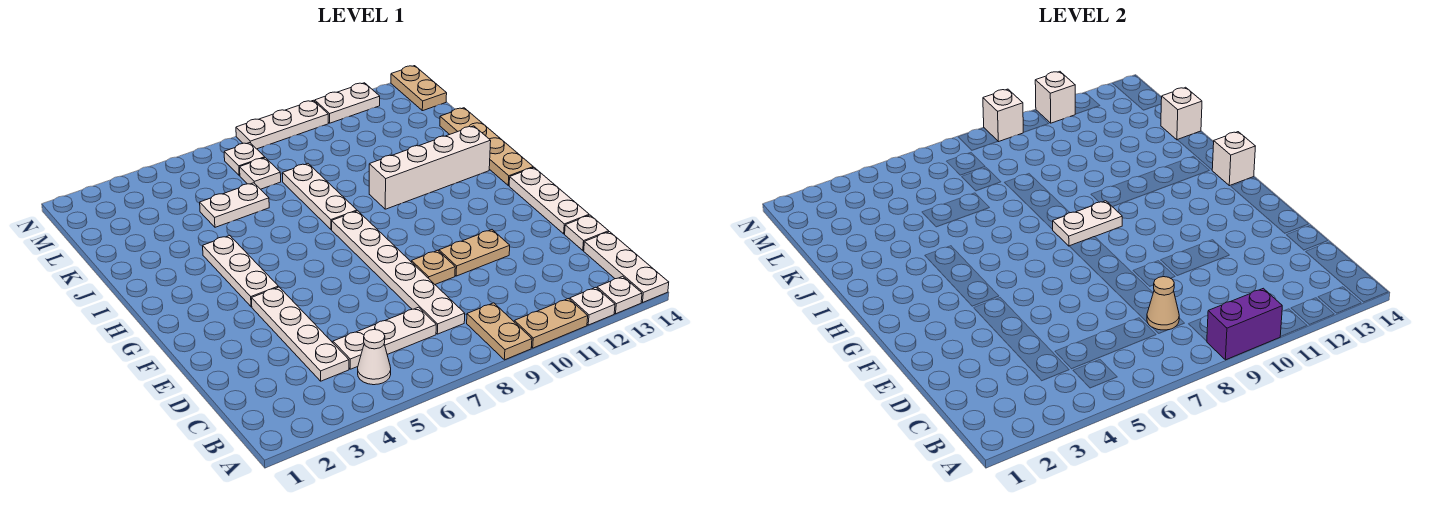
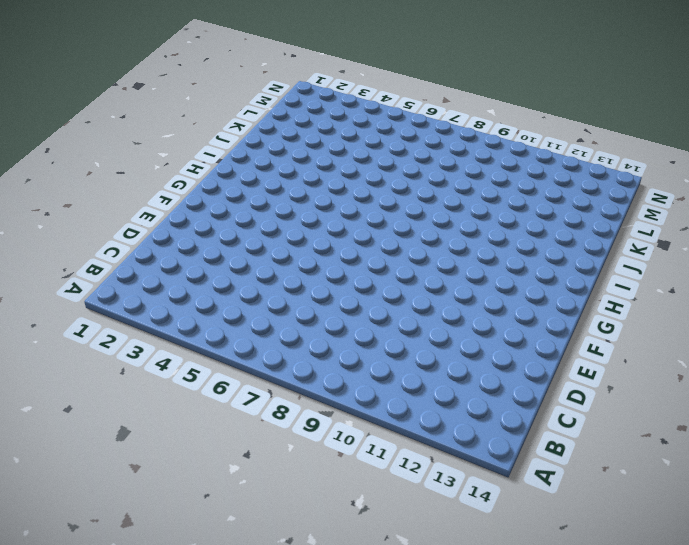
none -> tan 1x2 plate [467,303,532,360]
none -> tan 1x2 plate [514,299,588,348]
none -> white 1x1 plate [570,287,615,325]
none -> white 1x1 plate [597,276,642,314]

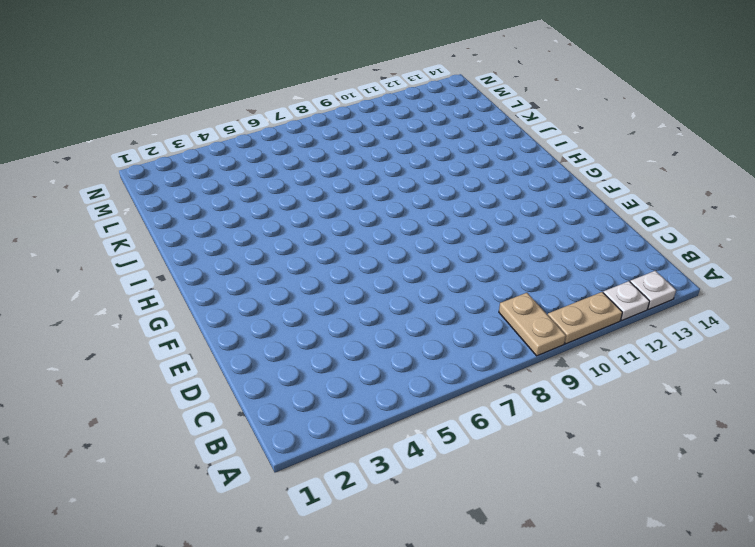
none -> white 1x3 plate [584,232,669,302]
none -> white 1x1 cone [358,330,391,385]
none -> white 1x4 plate [252,287,349,381]
none -> white 1x3 plate [333,307,436,369]

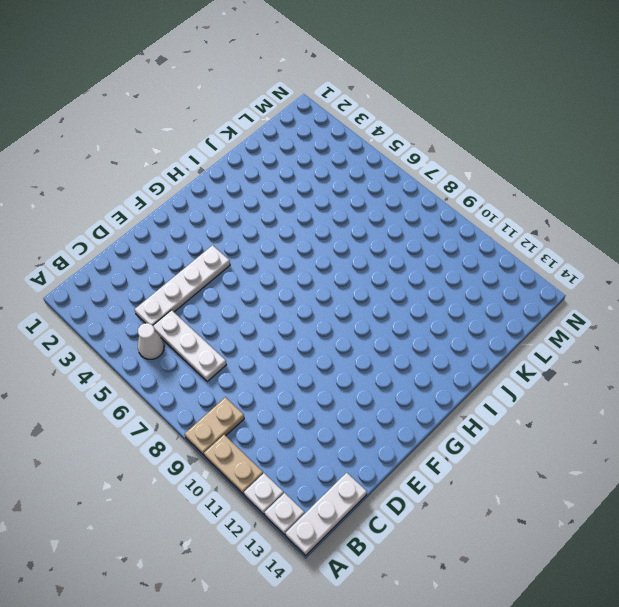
none -> white 1x6 plate [332,211,465,334]
none -> white 1x1 plate [565,215,609,250]
none -> tan 1x1 plate [412,250,455,284]
none -> tan 1x2 plate [439,230,510,276]

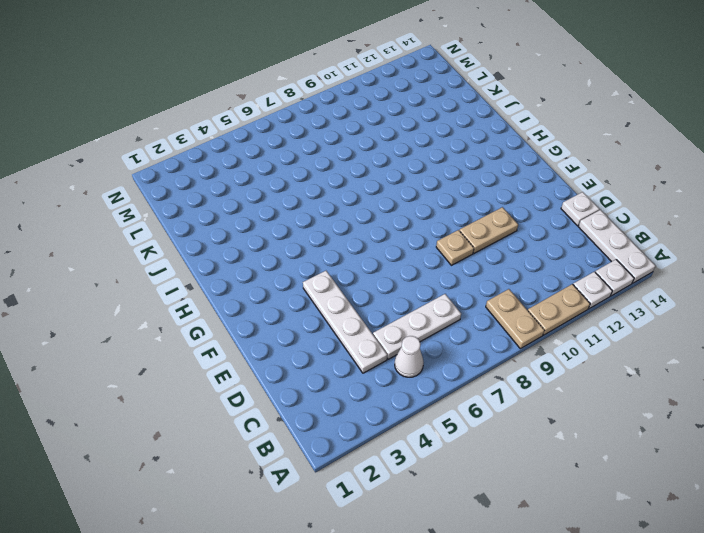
none -> white 1x6 plate [332,211,465,334]
none -> white 1x3 plate [509,168,589,234]
none -> white 1x3 plate [203,235,278,307]
none -> tan 1x4 plate [440,108,533,186]

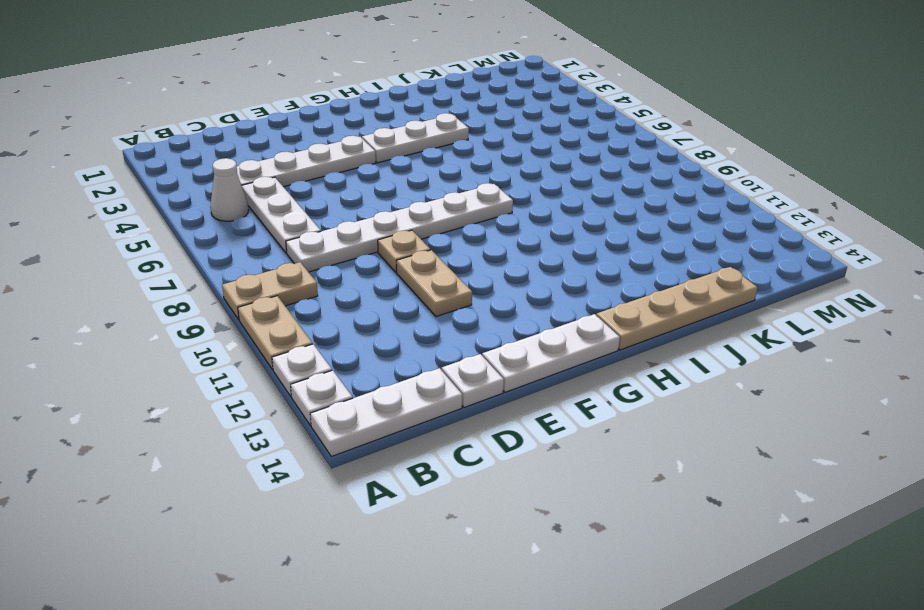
none -> white 1x3 plate [283,164,357,230]
none -> white 1x4 brick [369,126,491,209]
none -> white 1x2 plate [200,183,269,227]
none -> white 1x1 plate [240,158,281,189]

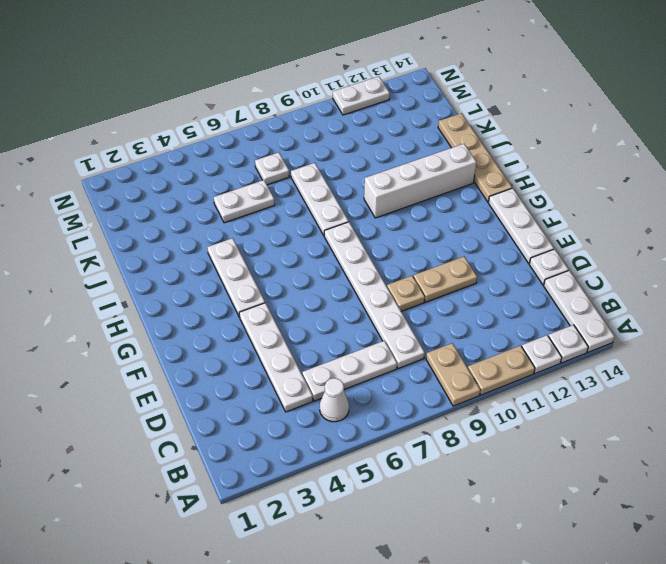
none -> white 1x1 plate [224,143,265,176]
none -> tan 1x2 plate [391,66,447,111]
none -> white 1x3 plate [236,100,328,149]
none -> purple 1x2 brick [1207,288,1282,360]

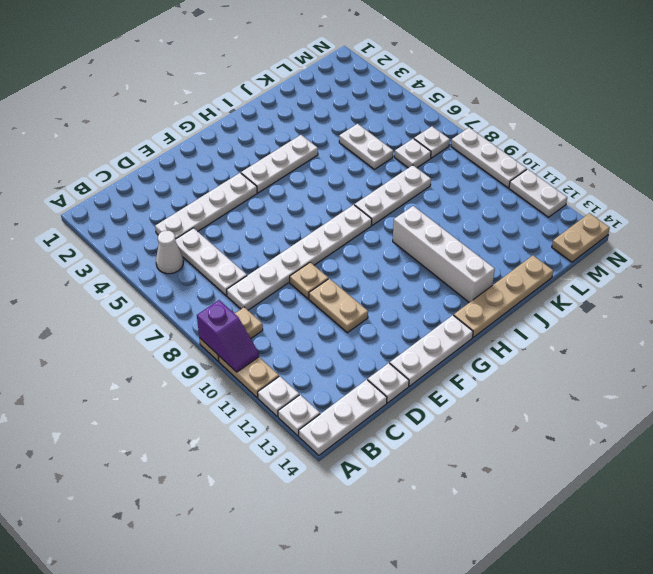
purple 1x2 slope [197,300,259,372] -> purple 1x2 brick [1207,288,1282,360]
none -> tan 1x1 cone [1147,277,1179,330]
none -> white 1x2 plate [1053,201,1122,246]
none -> white 1x1 brick [1212,132,1255,186]
none -> white 1x1 brick [1161,87,1202,140]

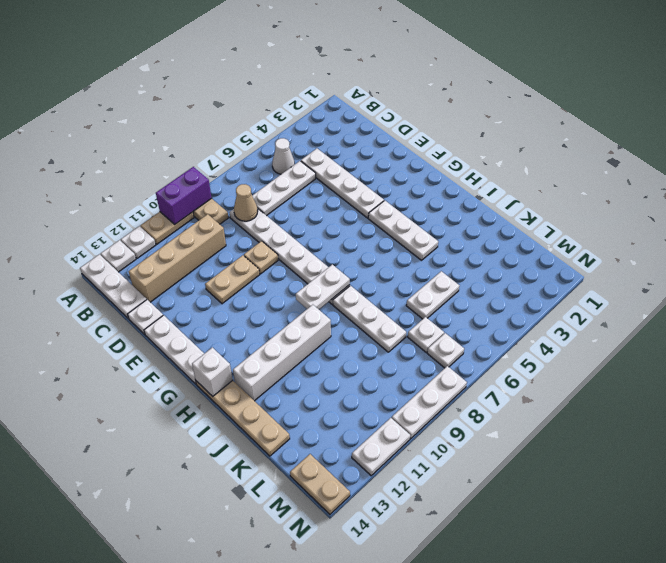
tan 1x4 brick [129,214,226,302] -> none
none -> white 1x1 brick [1161,87,1202,140]
none -> white 1x1 brick [983,89,1023,142]
none -> white 1x1 brick [1035,72,1075,123]

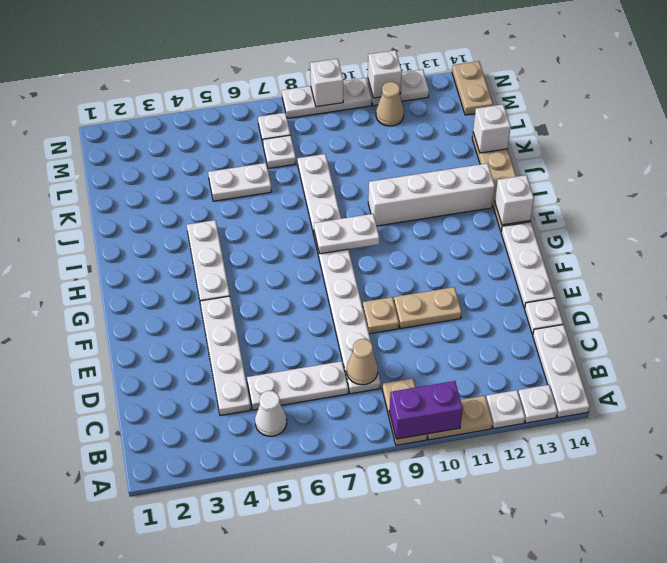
tan 1x1 cone [376,82,404,126] -> none

